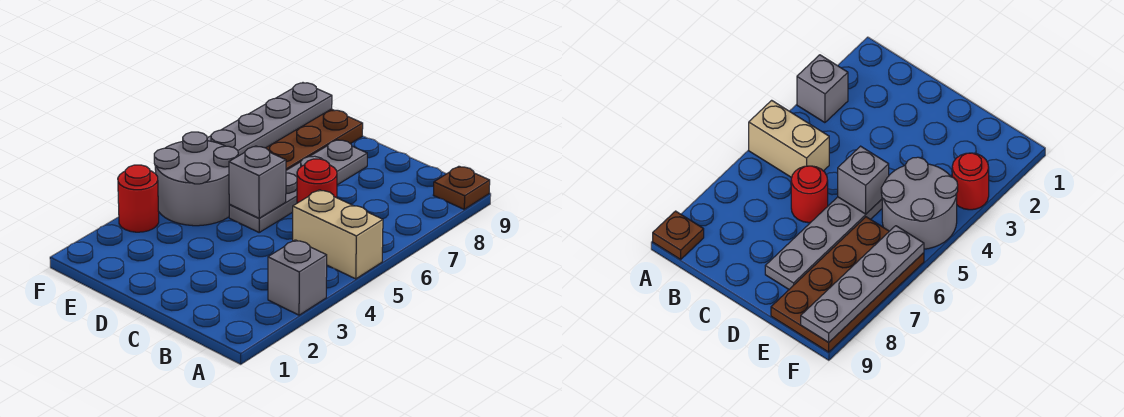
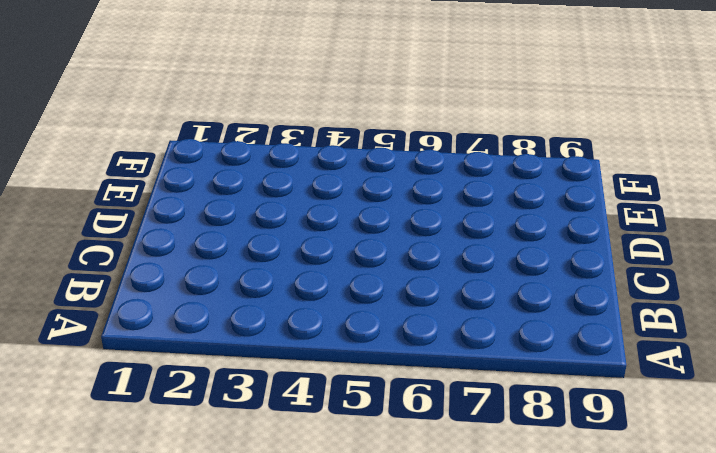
none -> grey 1x1 brick [268,240,327,315]
none -> tan 1x2 brick [293,190,383,279]

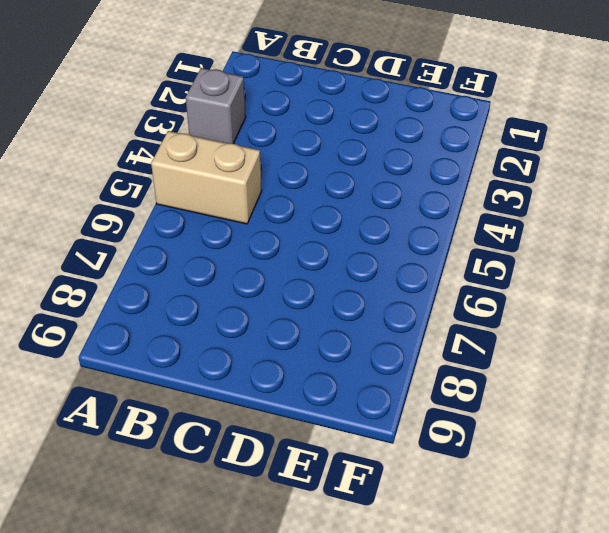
none -> brown 1x1 plate [434,166,490,209]
none -> red 1x1 round brick [297,159,337,203]

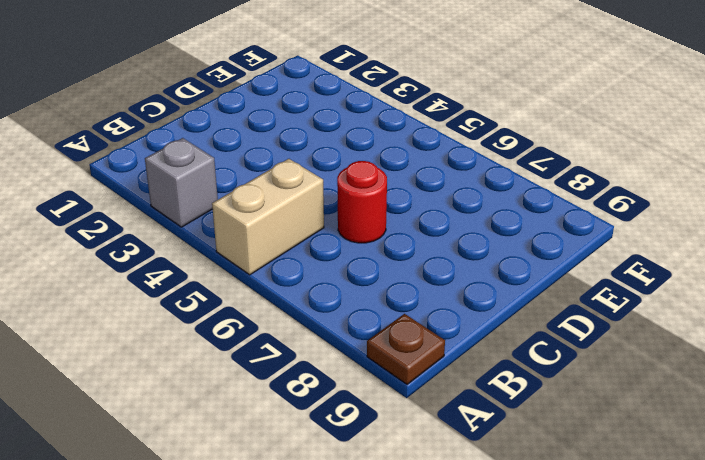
none -> grey 1x4 plate [229,140,367,232]
none -> grey 2x2 round brick [154,132,238,226]

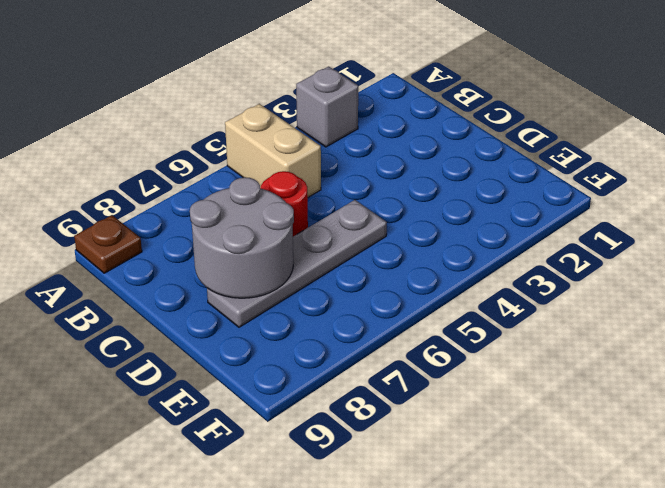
grey 2x2 round brick [190,177,294,298] -> grey 2x2 round brick moved to [154,132,238,226]
none -> brown 2x4 plate [266,109,363,170]
none -> red 1x1 round brick [118,165,159,232]

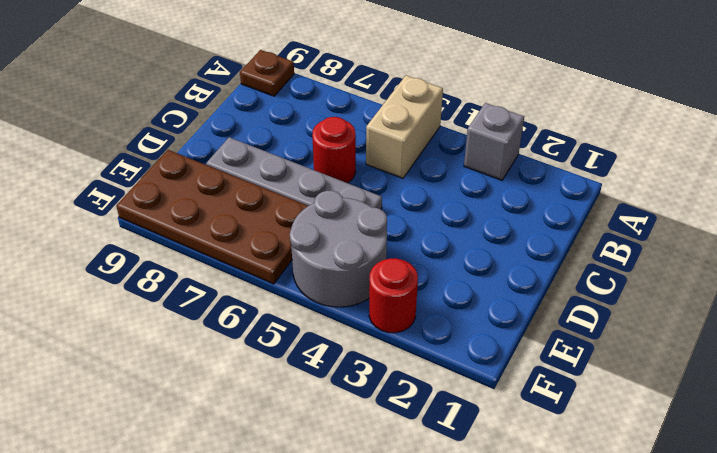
none -> grey 1x1 brick [229,146,286,218]
none -> grey 1x4 plate [207,83,332,156]

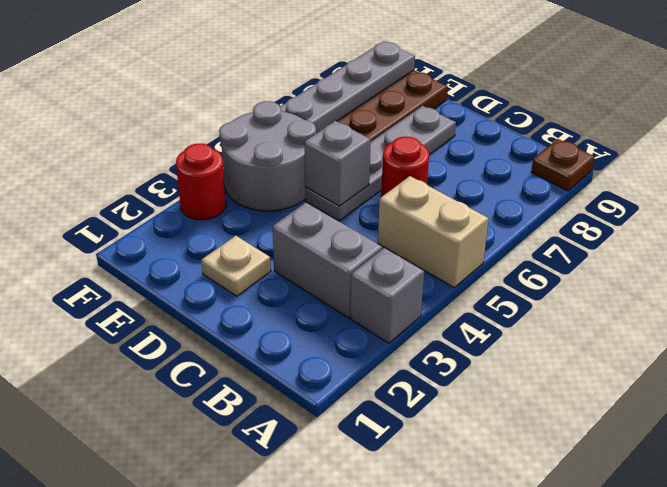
grey 1x2 brick [272,202,382,318] -> none
tan 1x1 plate [201,236,271,296] -> none

